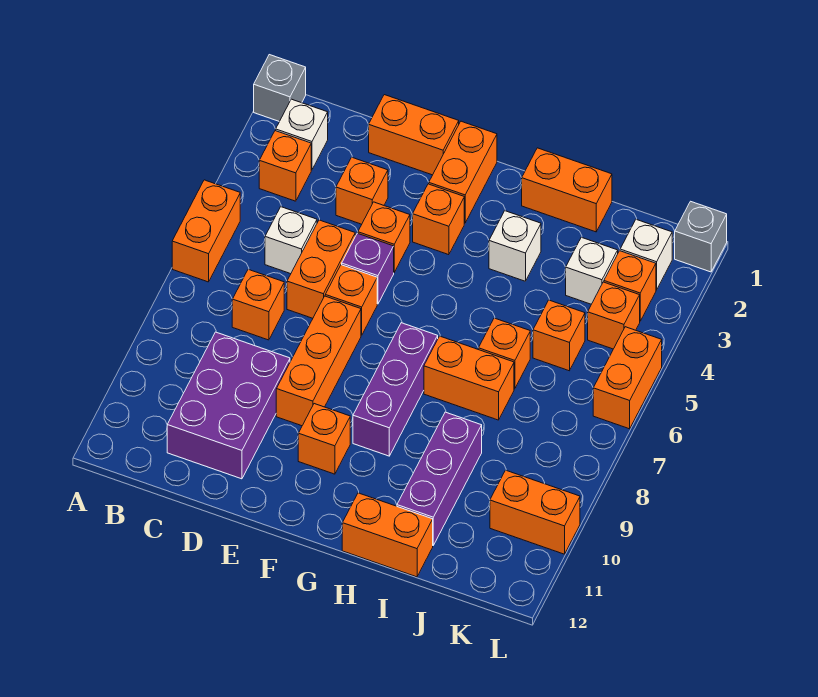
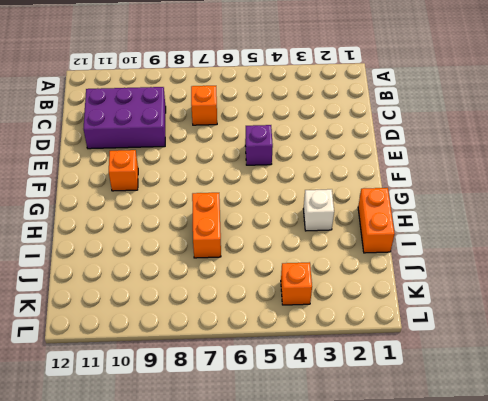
none -> grey 1x1 brick [254,55,306,122]
none -> orange 1x2 brick [172,180,240,282]
none -> white 1x1 brick [276,99,328,170]
none -> orange 1x1 brick [259,131,311,201]

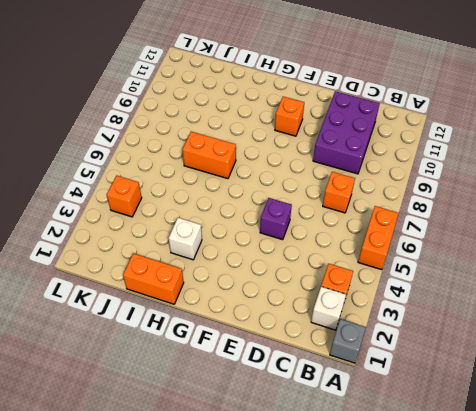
none -> white 1x1 brick [265,207,317,274]
none -> orange 1x2 brick [369,95,459,175]
none -> orange 1x1 brick [336,157,388,224]
none -> orange 1x2 brick [287,220,355,318]

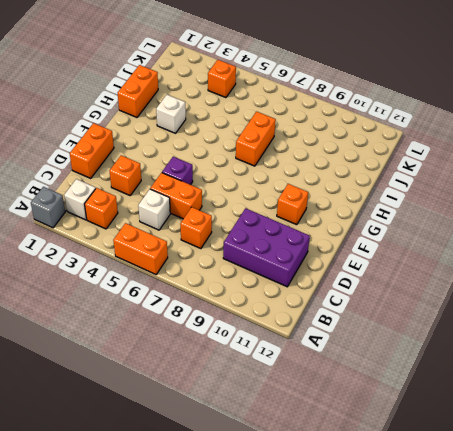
none -> orange 1x1 brick [358,202,410,272]
none -> orange 1x1 brick [325,265,377,335]
none -> orange 1x3 brick [276,296,361,426]
none -> orange 1x2 brick [429,121,497,223]

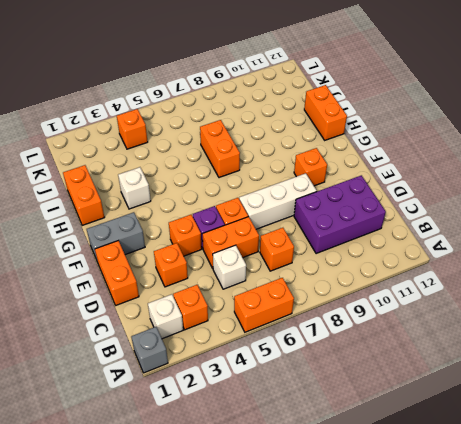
white 1x3 brick [239,173,317,229] -> orange 1x3 brick [276,296,361,426]
grey 1x2 brick [87,212,145,263] -> orange 1x2 brick [429,121,497,223]
none -> orange 1x1 brick [413,184,464,255]
none -> purple 1x3 brick [353,323,438,456]
none -> orange 1x1 brick [478,318,530,389]
none -> purple 1x3 brick [397,412,482,545]

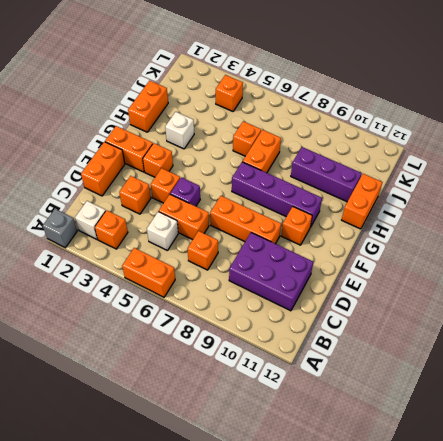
purple 1x4 brick [232,162,322,227] -> purple 1x3 brick [353,323,438,456]
none -> orange 1x1 brick [325,265,377,335]
none -> white 1x1 brick [566,237,618,304]
none -> orange 1x1 brick [533,300,585,371]
none -> white 1x1 brick [620,219,672,290]

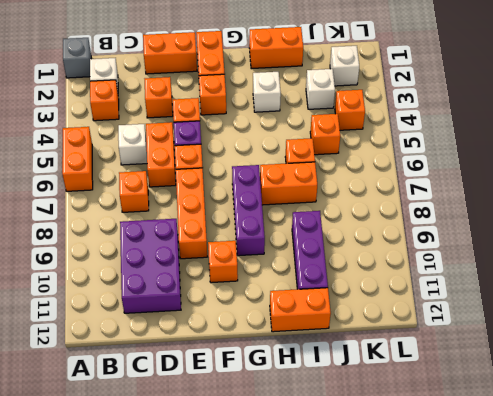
none -> orange 1x1 brick [604,251,656,321]
none -> orange 1x2 brick [490,470,580,554]
none -> grey 1x1 brick [675,201,727,272]
none -> orange 1x2 brick [593,327,662,429]

